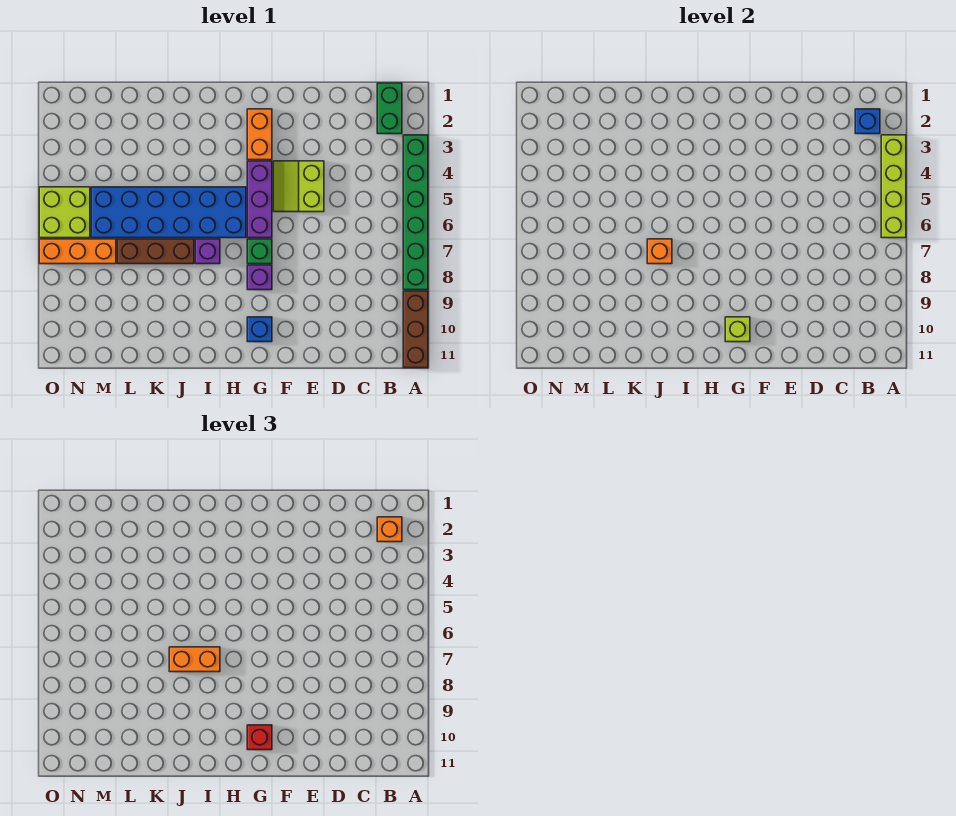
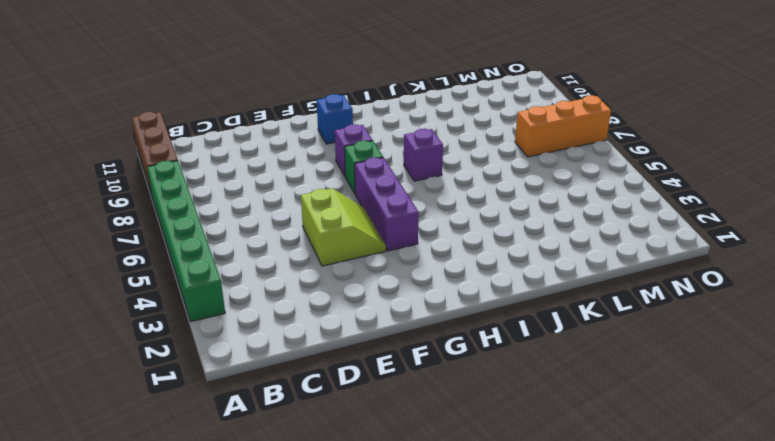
none -> green 1x2 brick [377,83,402,134]
none -> orange 1x2 brick [247,109,272,160]
none -> blue 2x6 brick [91,187,246,238]

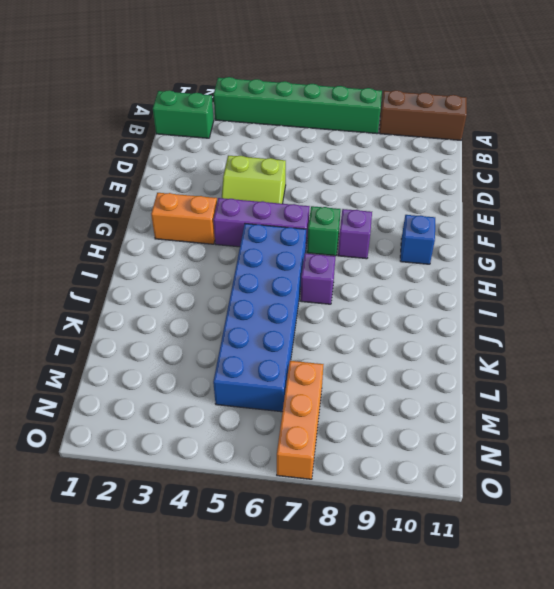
none -> brown 1x3 brick [117,239,194,264]
none -> lime 2x2 brick [39,187,90,238]
none -> lime 1x4 brick [881,135,906,238]

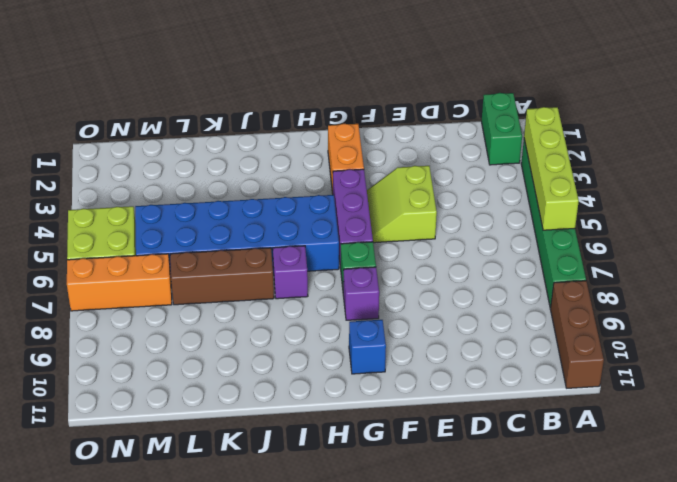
none -> blue 1x1 brick [855,109,880,134]
none -> lime 1x1 brick [725,317,750,342]
none -> orange 1x1 brick [647,239,672,264]

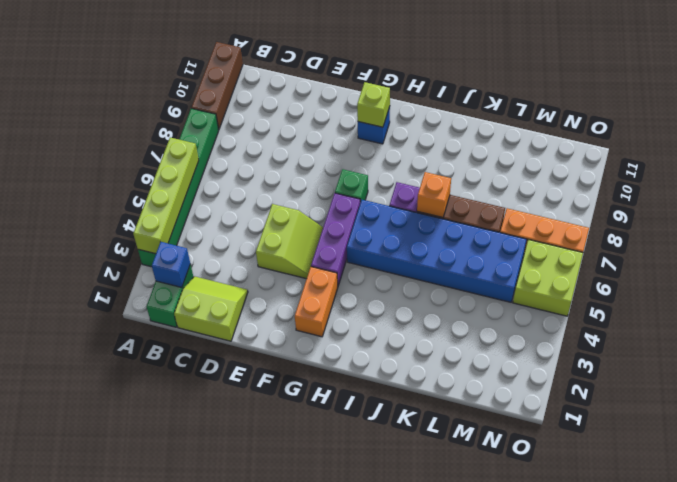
lime 2x2 slope [174,276,248,341] -> none
none -> purple 1x1 brick [247,265,272,290]
none -> orange 1x1 brick [377,517,402,542]
none -> red 1x1 brick [247,725,272,750]

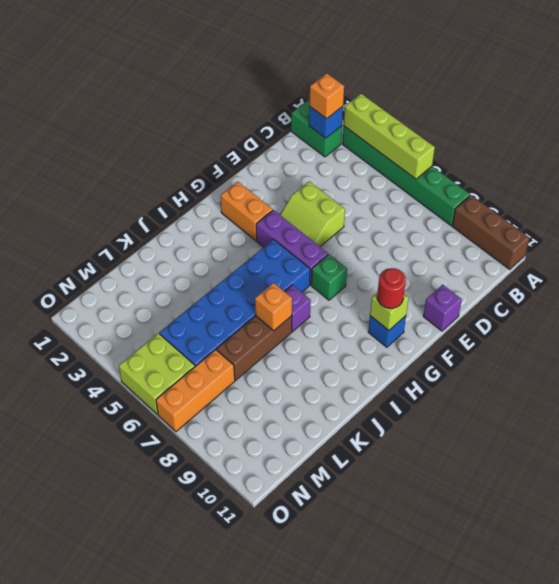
purple 1x1 brick [423,285,462,331] -> purple 1x1 brick moved to [247,265,272,290]
red 1x1 round brick [377,268,406,308] -> red 1x1 brick [247,725,272,750]
none -> orange 1x2 brick [169,647,220,672]

